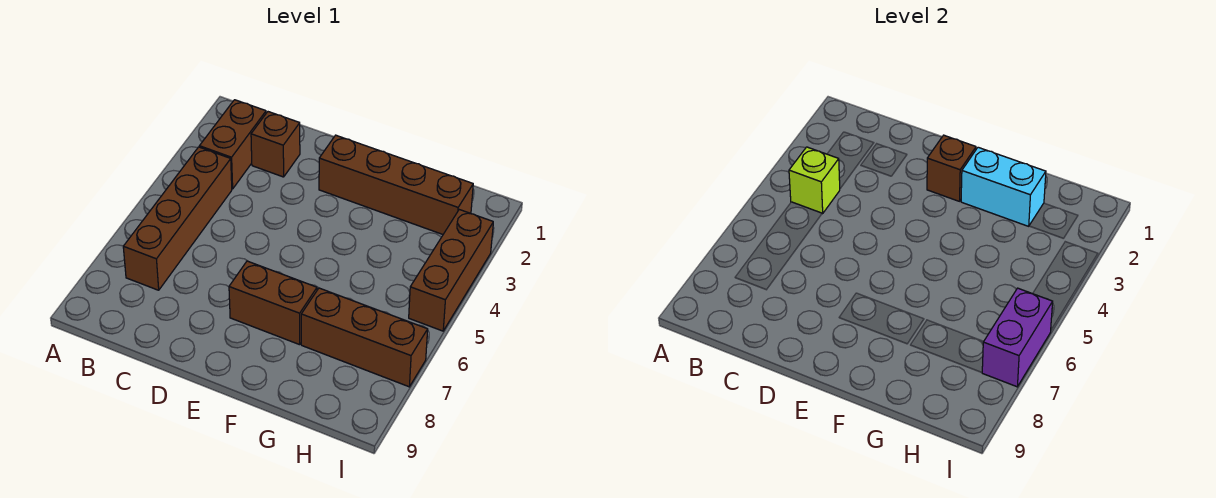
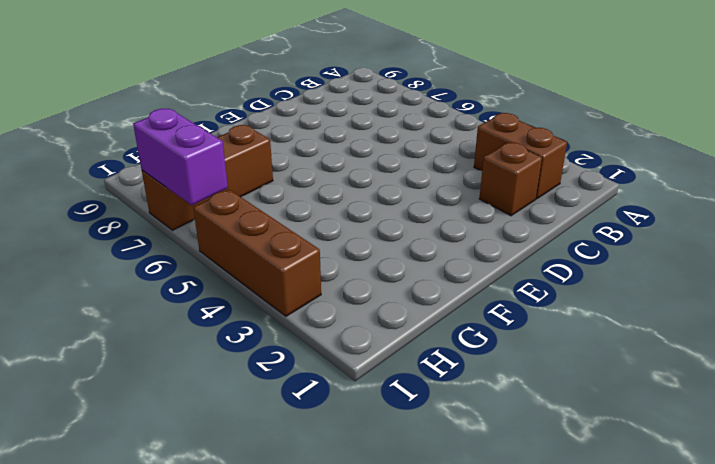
none -> brown 1x4 brick [123,147,232,290]
none -> brown 1x4 brick [319,135,473,234]

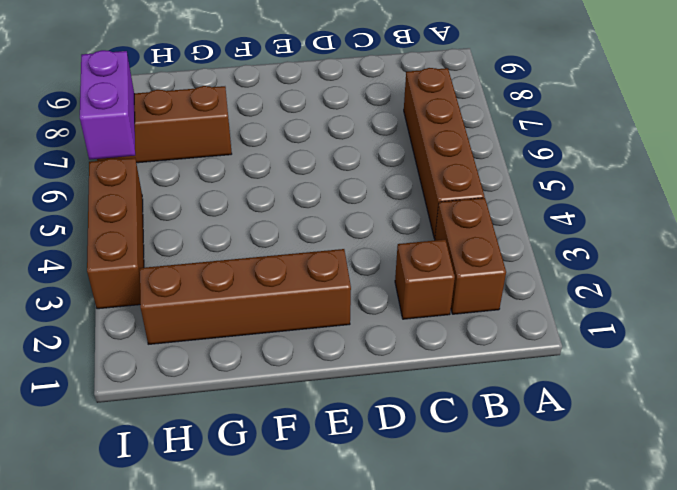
none -> brown 1x2 brick [229,261,317,345]
none -> lime 1x1 brick [789,147,840,214]

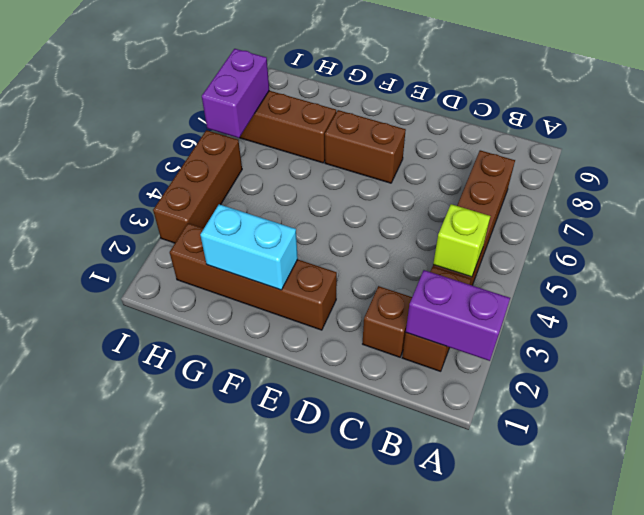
purple 1x2 brick [406,270,510,361] -> none
none -> brown 1x1 brick [927,135,976,201]

